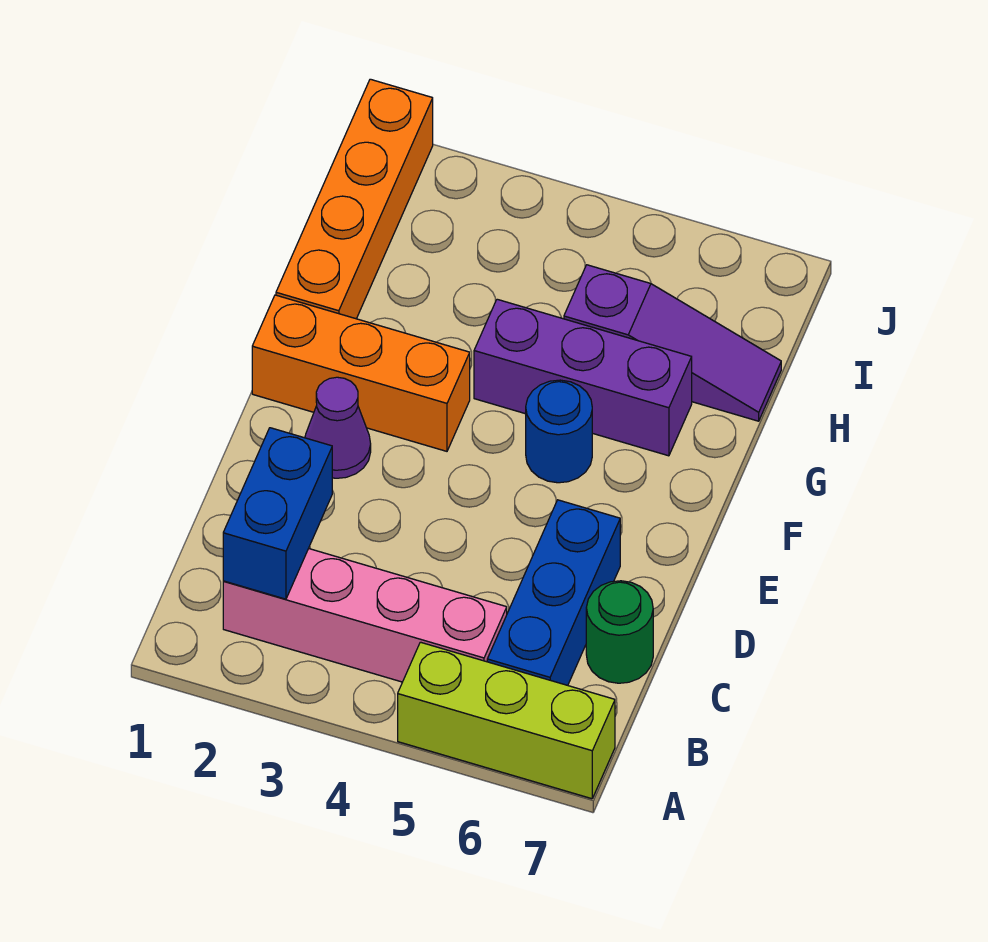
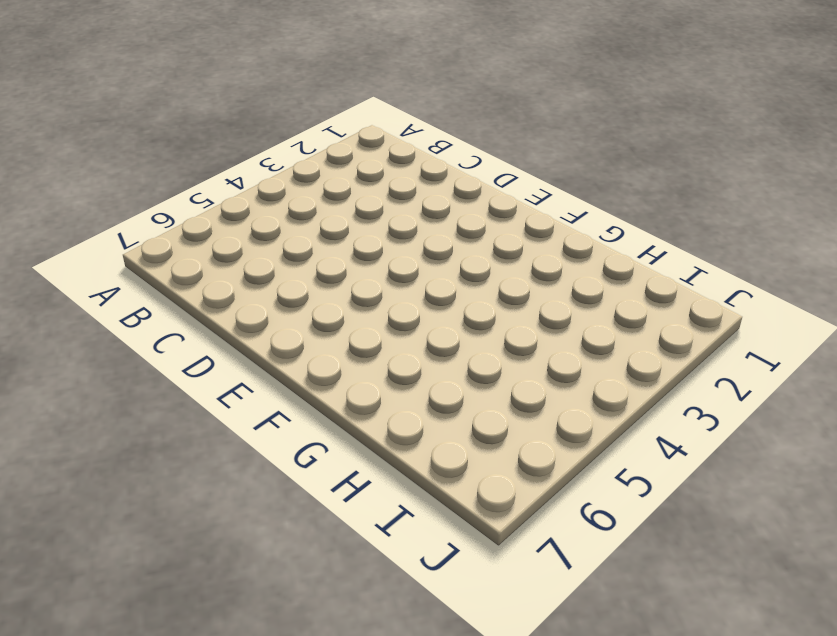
none -> lime 1x3 brick [398,642,615,799]
none -> pink 1x4 brick [223,549,507,682]

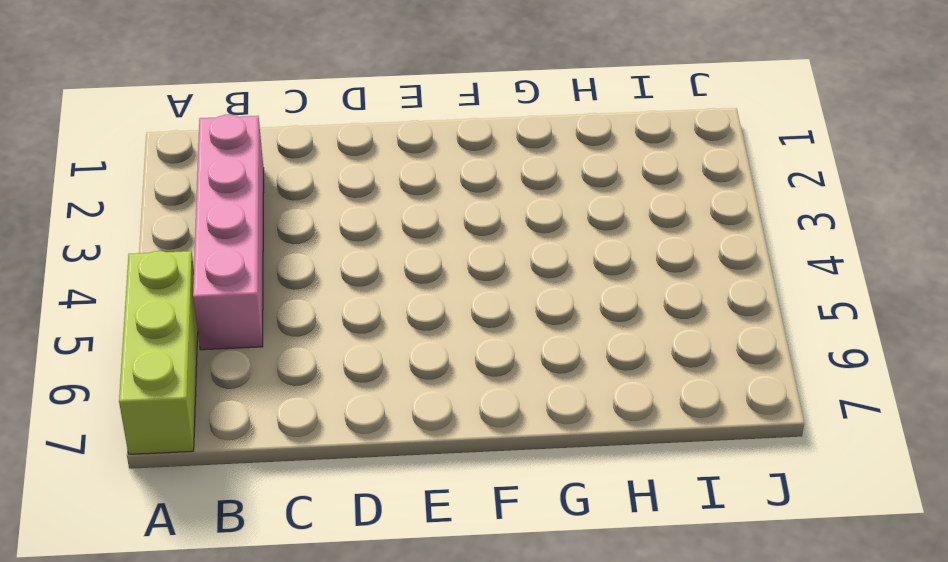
none -> blue 1x3 brick [487,500,620,685]
none -> green 1x1 round brick [586,581,653,683]

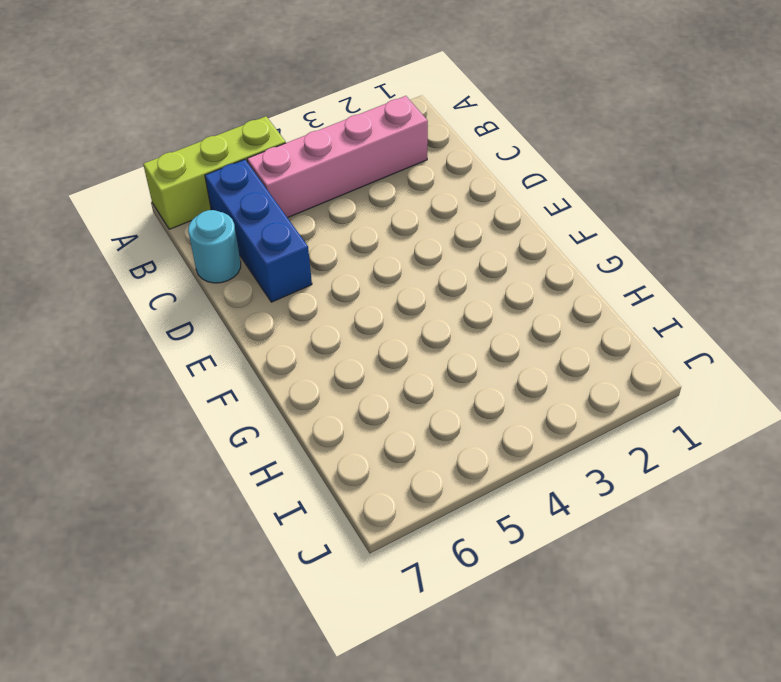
cyan 1x1 round brick [188,210,241,283] -> green 1x1 round brick [586,581,653,683]
none -> purple 1x1 cone [305,377,371,478]
none -> orange 1x3 brick [252,295,470,451]

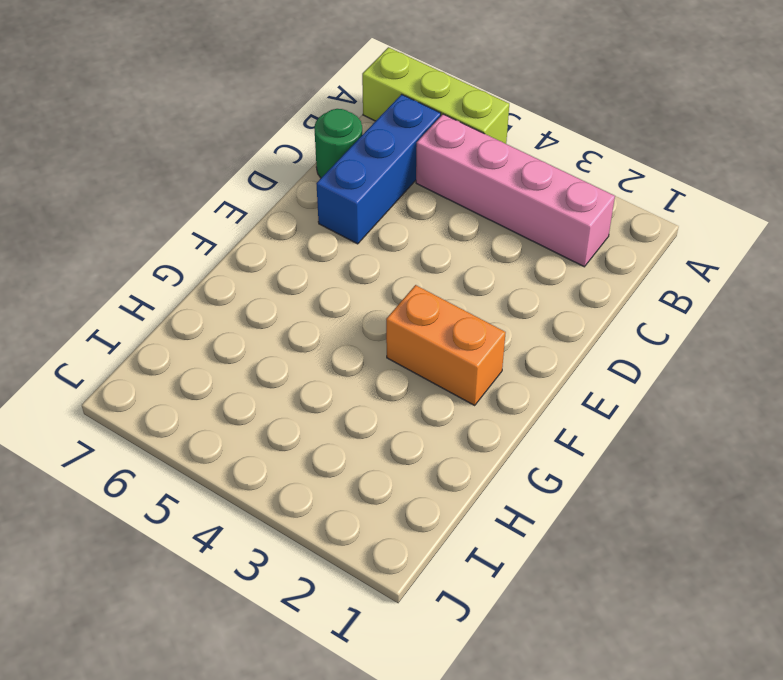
orange 1x2 brick [386,285,506,405] -> orange 1x3 brick [252,295,470,451]
none -> purple 1x1 cone [305,377,371,478]
none -> blue 1x1 round brick [526,380,592,483]

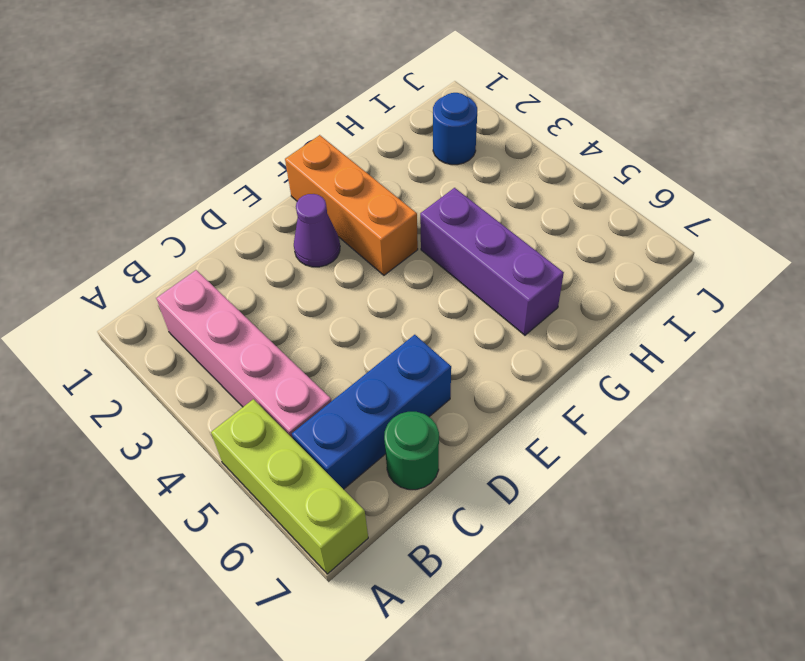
blue 1x1 round brick [433,93,477,165] -> blue 1x1 round brick moved to [526,380,592,483]
none -> orange 1x4 brick [276,79,433,319]
none -> purple 1x3 slope [564,265,781,421]

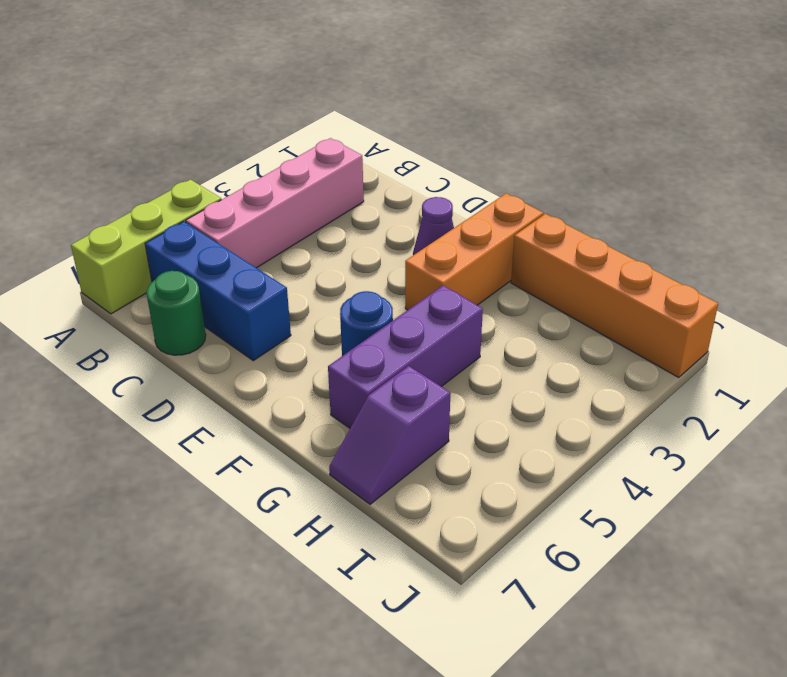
purple 1x2 slope [329,366,450,504] -> purple 1x3 slope [564,265,781,421]
none -> blue 1x2 brick [223,428,332,599]

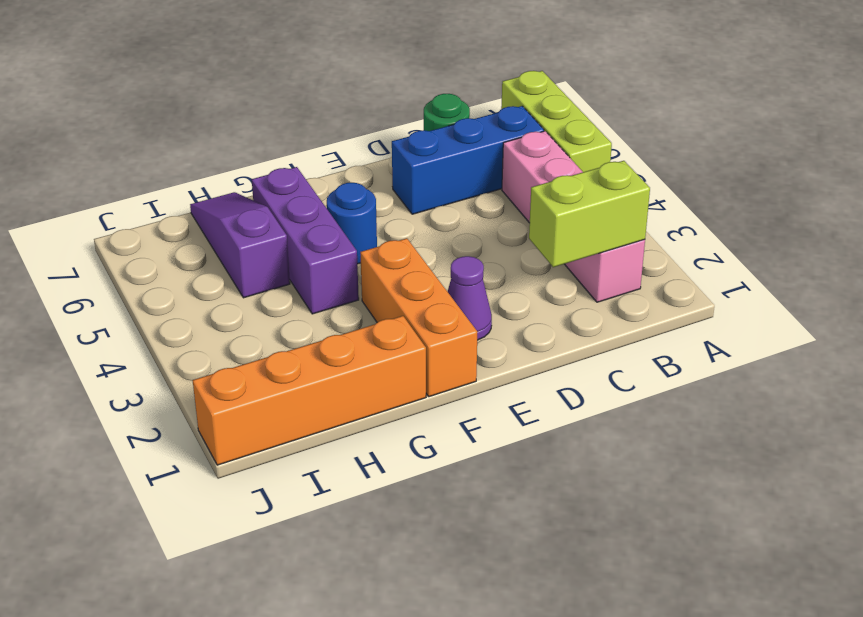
lime 1x2 brick [529,161,650,267] -> blue 1x2 brick [223,428,332,599]

